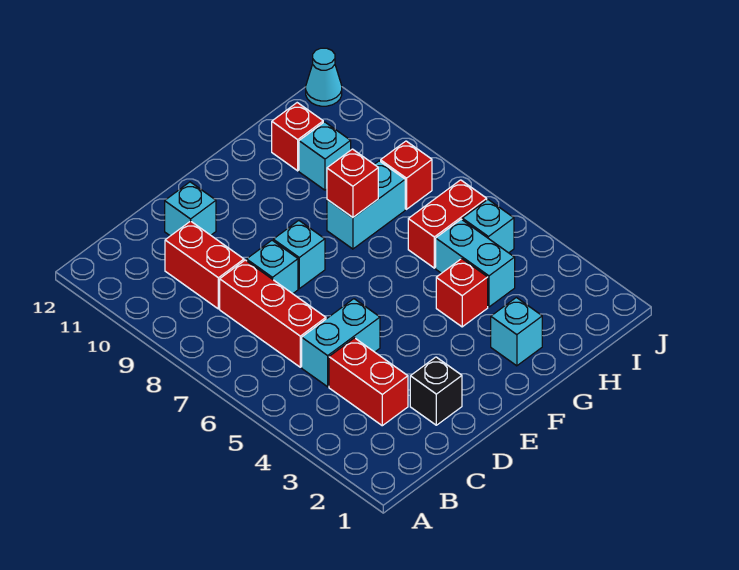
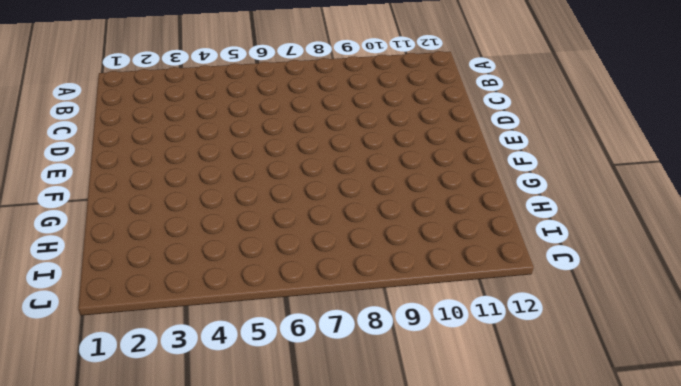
none -> red 1x2 brick [329,338,408,426]
none -> cyan 1x2 brick [302,299,380,387]
none -> red 1x3 brick [220,260,326,367]

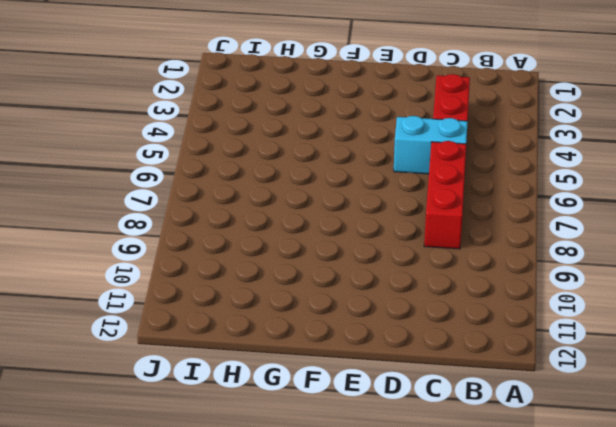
none -> red 1x2 brick [165,221,244,309]
none -> black 1x1 brick [410,357,462,425]
none -> cyan 1x1 brick [247,240,298,294]

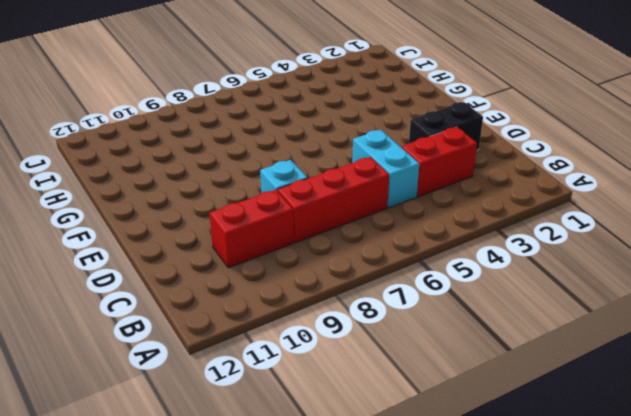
black 1x2 brick [409,102,483,150] -> black 1x1 brick [410,357,462,425]
none -> cyan 1x1 brick [165,182,216,236]
none -> cyan 1x1 brick [273,221,325,289]
none -> cyan 1x1 brick [491,297,542,366]

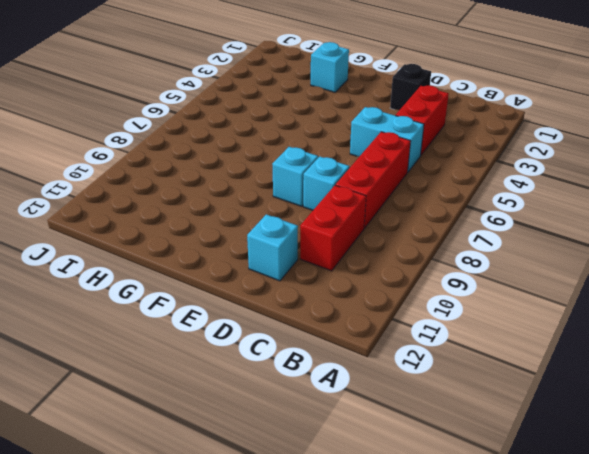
none -> red 1x1 brick [436,259,488,327]
none -> cyan 1x2 brick [327,161,405,249]
none -> cyan 1x2 brick [436,219,515,307]

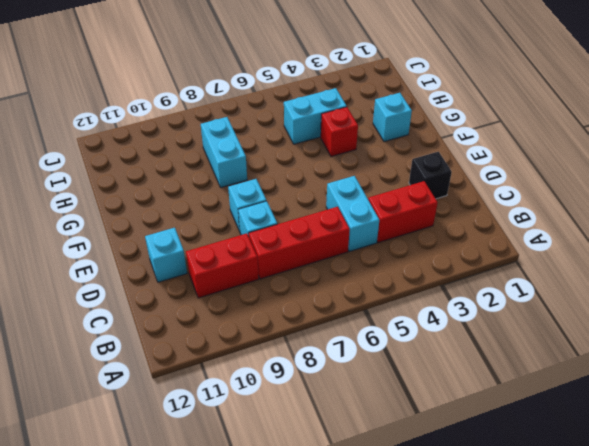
none -> red 1x2 brick [408,180,487,268]
none -> cyan 1x1 brick [299,122,351,190]
none -> red 1x1 brick [272,103,323,171]

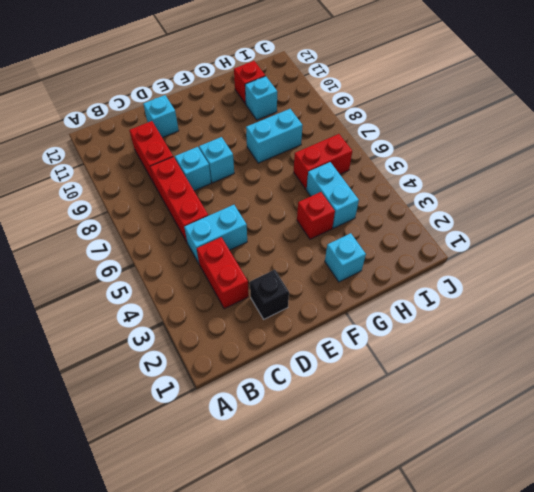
none -> cyan 1x1 brick [462,200,514,253]
none -> red 1x1 brick [381,141,432,209]
none -> cyan 1x1 cone [306,48,342,106]

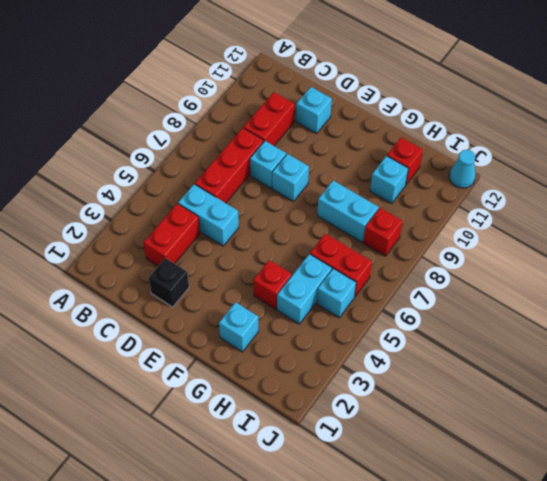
none -> red 1x1 brick [327,149,378,217]

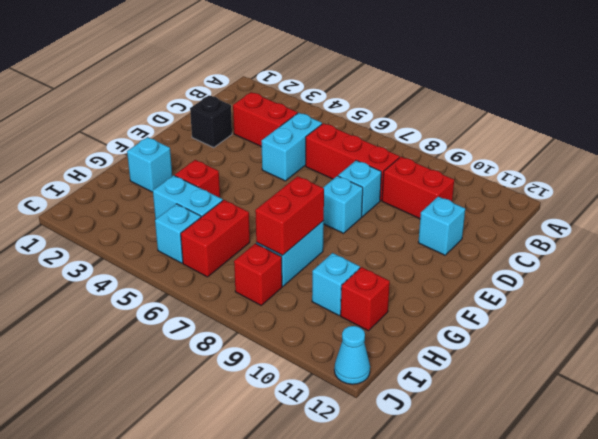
red 1x2 brick [255,176,324,255] -> red 1x1 brick [327,149,378,217]

